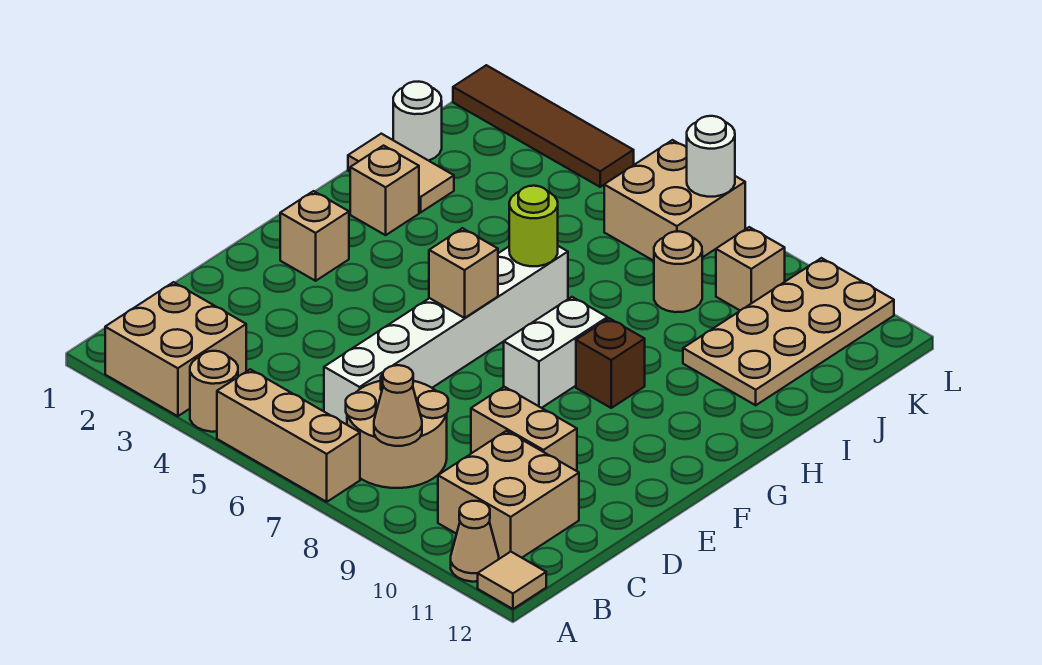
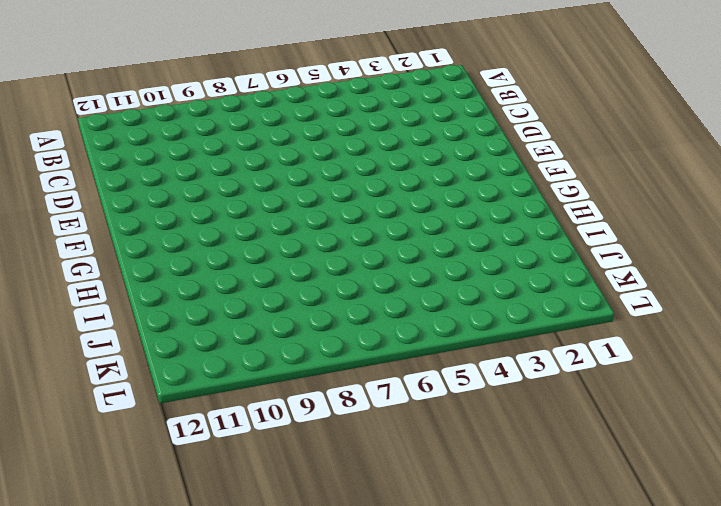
none -> tan 2x2 brick [105,282,246,416]
none -> tan 1x1 round brick [190,351,238,432]
none -> tan 1x3 brick [217,369,360,502]

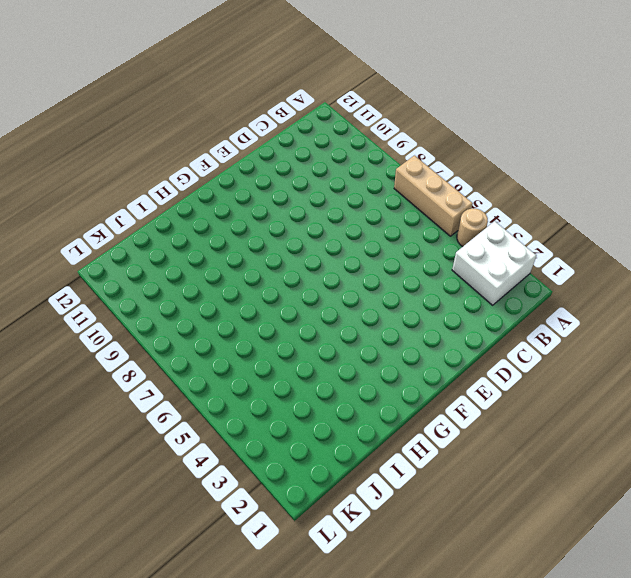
white 2x2 brick [452,221,537,305] -> tan 2x2 brick [105,282,246,416]
none -> tan 1x1 cone [451,501,499,582]
none -> tan 1x1 tile [478,552,546,609]
none -> tan 2x2 round brick [346,374,448,488]

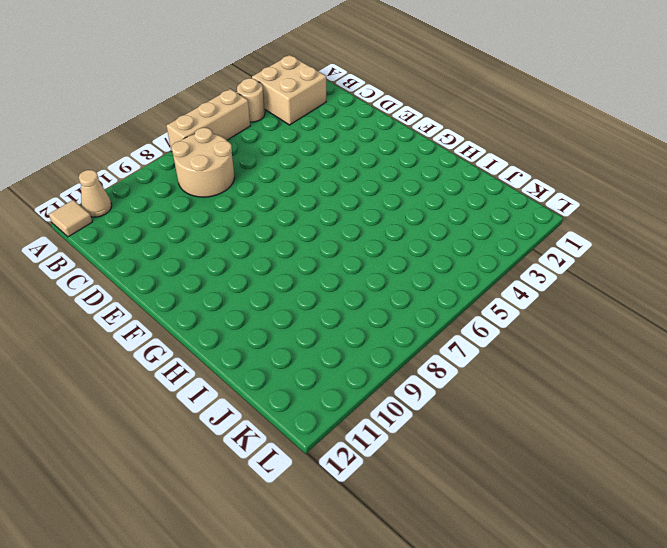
none -> tan 2x2 brick [438,431,579,559]
none -> white 1x6 brick [324,246,568,425]
none -> tan 1x2 brick [471,387,577,471]

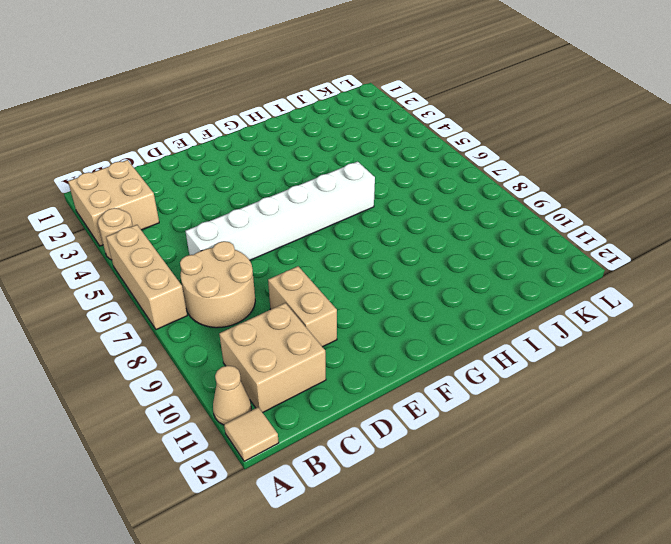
none -> tan 1x1 brick [280,191,349,281]
none -> white 1x2 brick [504,297,607,408]
none -> brown 1x1 brick [576,318,645,408]

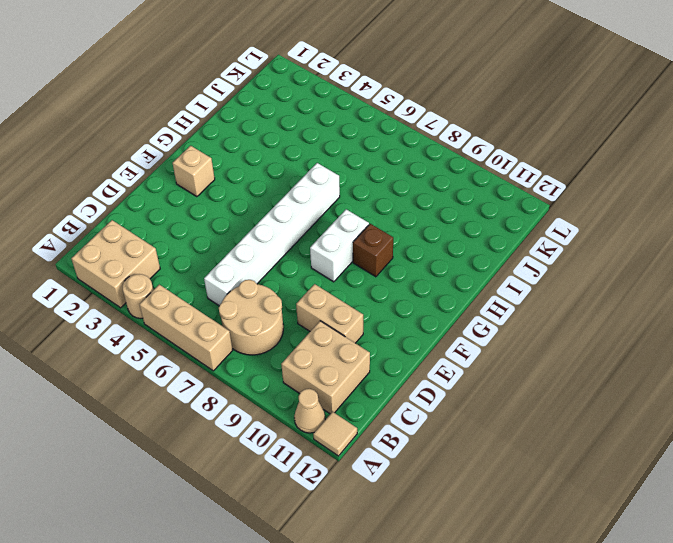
none -> tan 1x1 brick [350,146,419,235]
none -> tan 1x2 tile [348,134,454,212]
none -> tan 2x4 plate [683,258,894,405]

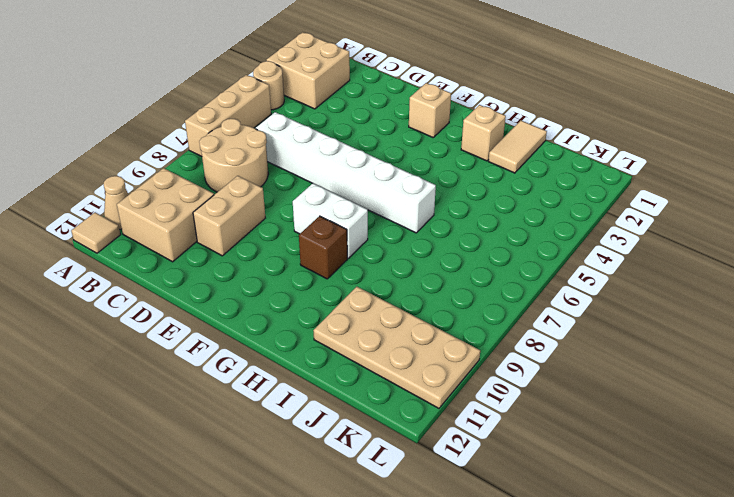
none -> white 1x1 round brick [393,82,442,161]
none -> tan 1x1 round brick [654,231,702,312]
none -> tan 2x2 brick [604,140,745,261]

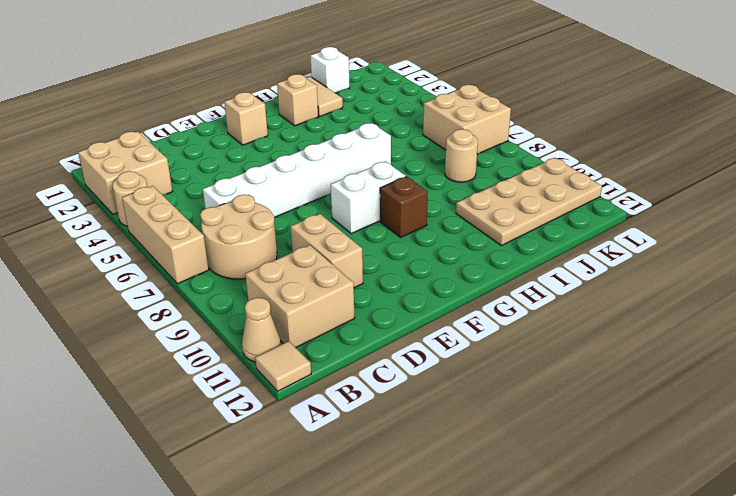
white 1x1 brick [310,47,350,93] -> white 1x1 round brick [393,82,442,161]
none -> tan 1x1 brick [716,227,785,310]
none -> brown 1x4 tile [453,65,634,187]
none -> tan 1x1 cone [374,365,422,446]

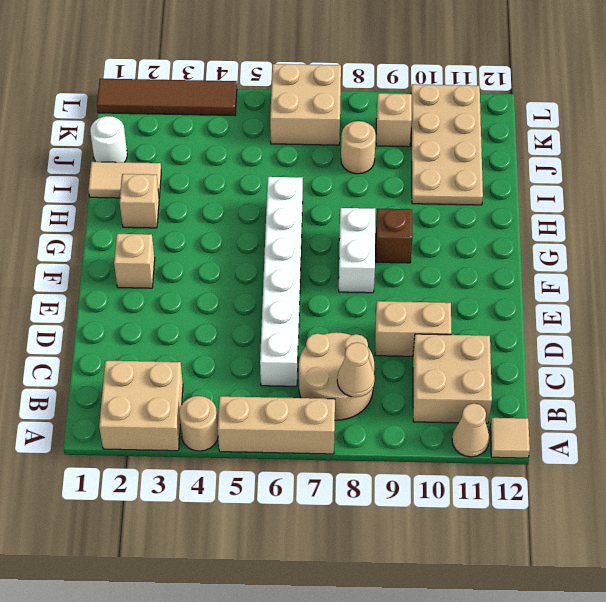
none -> tan 1x1 brick [429,228,498,318]
none -> lime 1x1 round brick [509,186,558,266]
none -> white 1x1 round brick [687,116,735,197]

